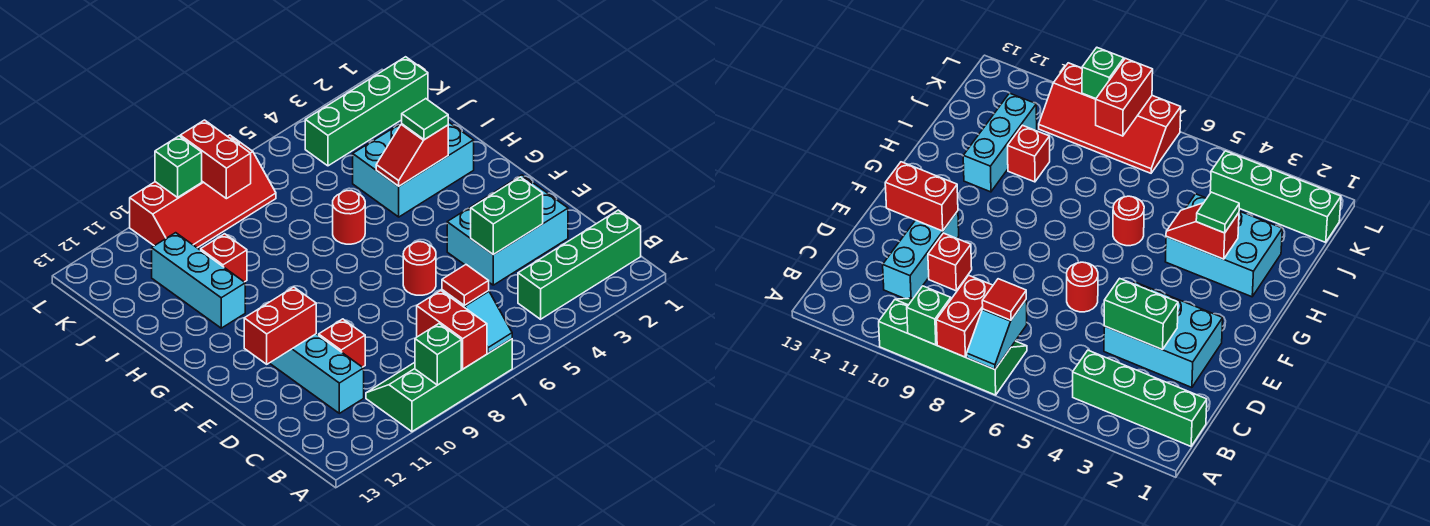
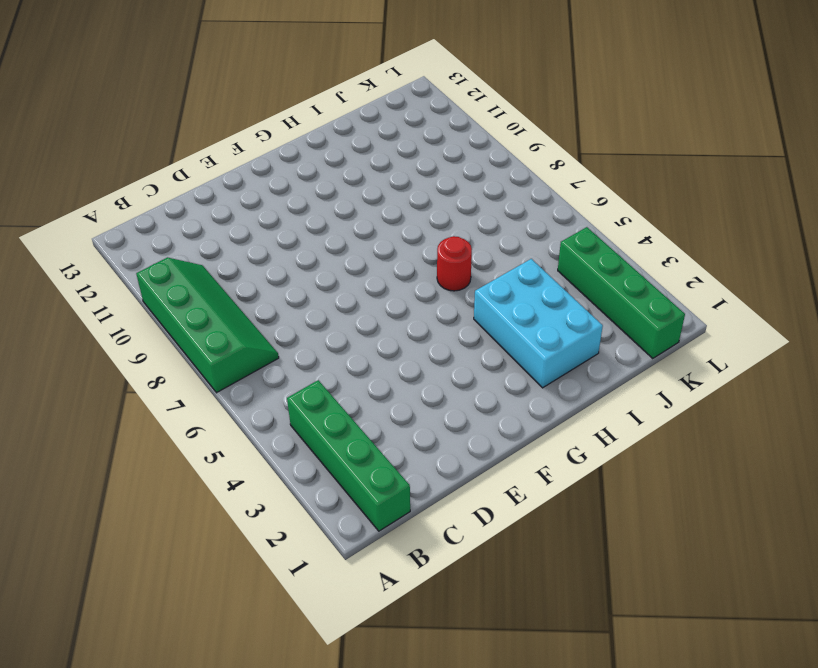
none -> cyan 1x3 brick [270,334,364,413]
none -> cyan 2x3 brick [447,175,568,285]
none -> red 1x1 brick [319,319,365,367]

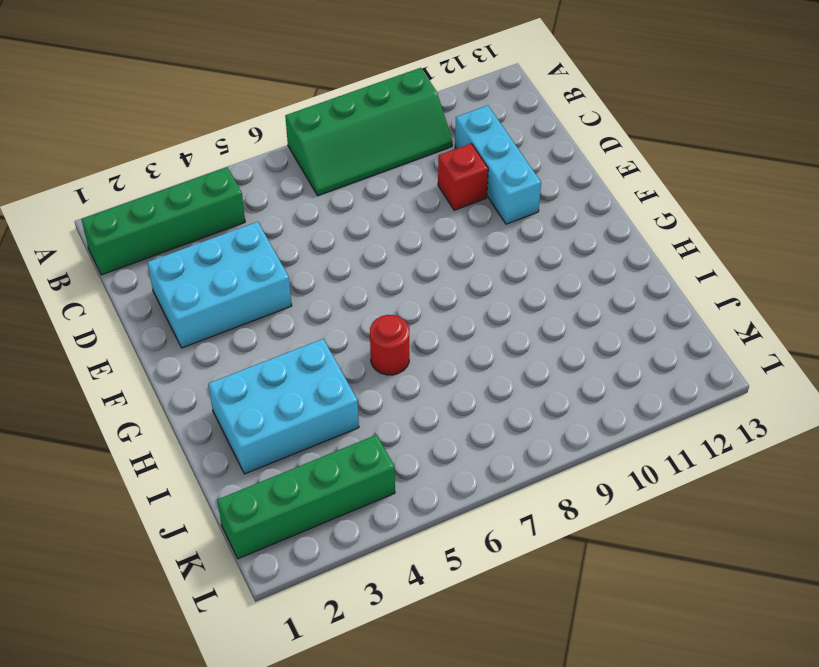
none -> red 1x1 round brick [403,242,436,295]
none -> cyan 1x3 brick [152,233,245,328]
none -> red 1x1 brick [201,234,247,282]

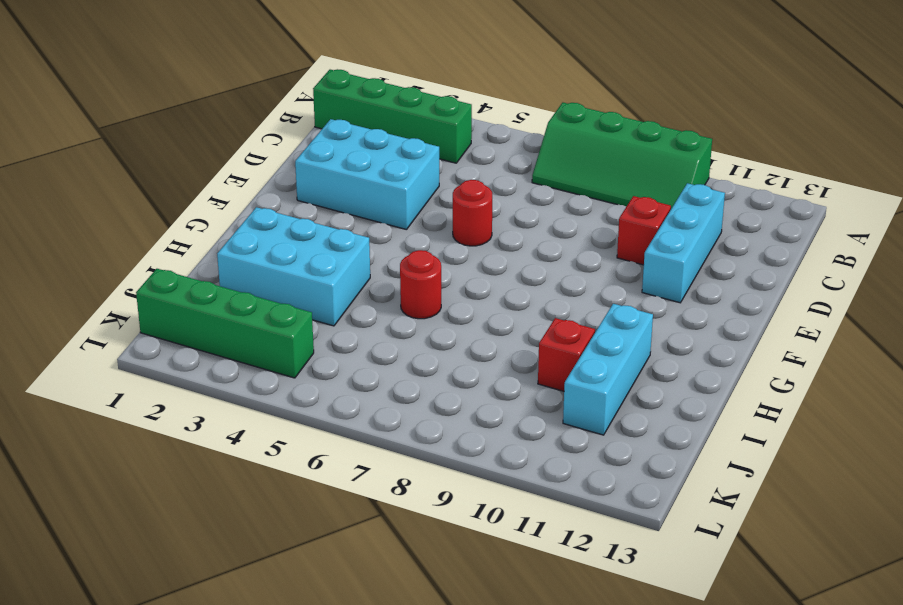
none -> red 2x4 slope [130,135,276,248]
none -> cyan 1x2 slope [442,290,512,353]
none -> red 1x2 brick [417,291,487,369]

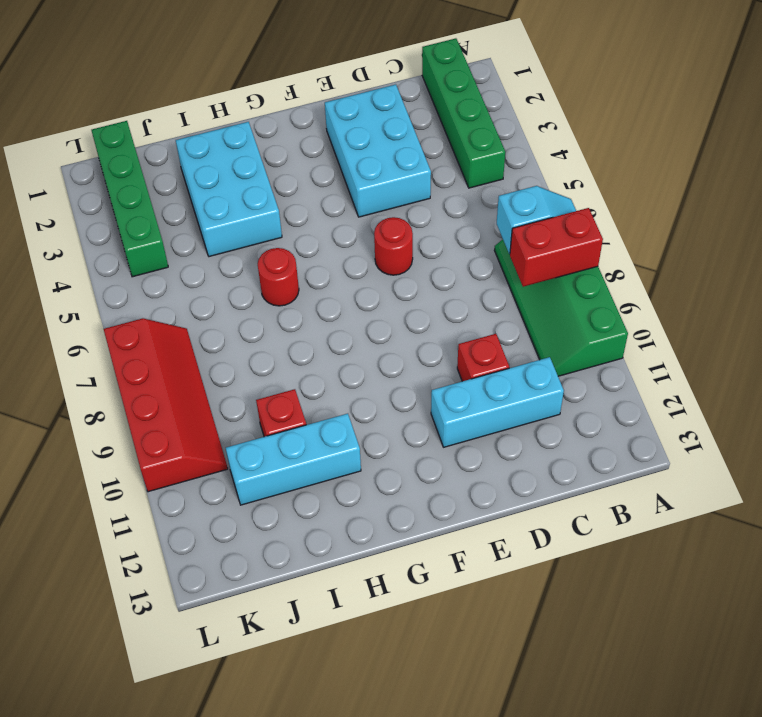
none -> green 1x1 brick [415,324,461,385]
none -> green 1x2 brick [471,177,543,255]
none -> red 1x2 brick [244,287,316,364]

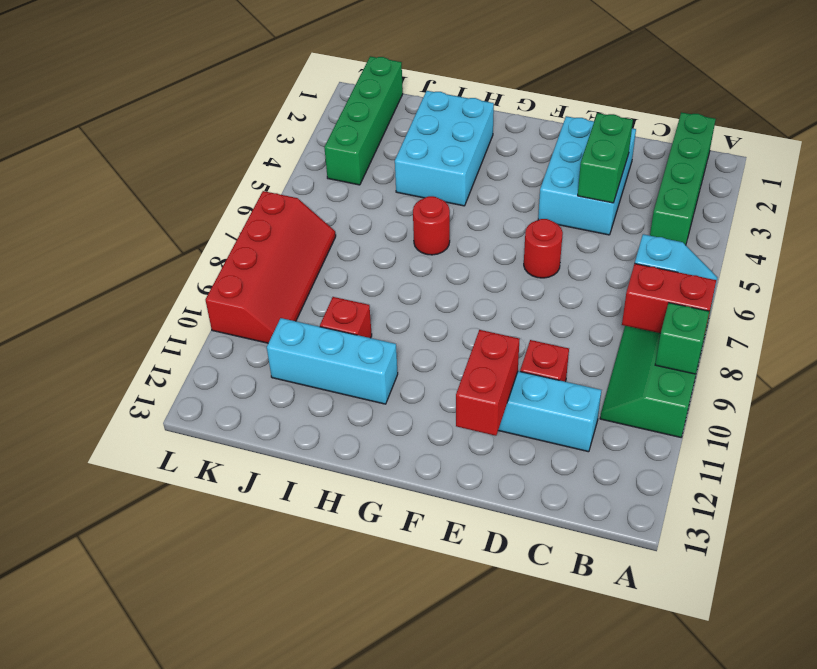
none -> red 1x2 slope [376,124,448,186]
none -> red 1x2 brick [180,120,251,199]
none -> green 1x1 brick [155,136,202,197]

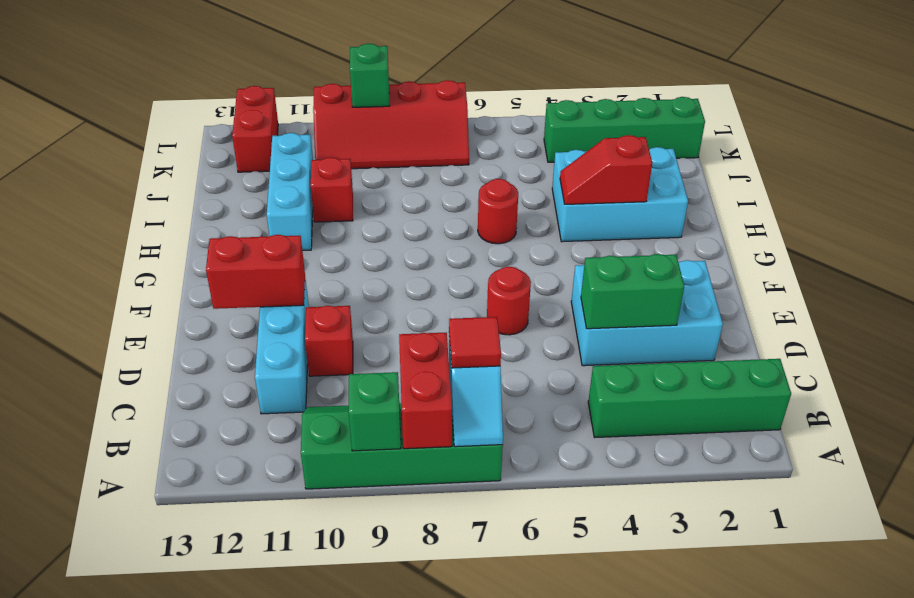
red 1x2 brick [232,86,278,172] -> red 1x2 brick moved to [180,120,251,199]
none -> green 1x1 tile [402,99,448,140]

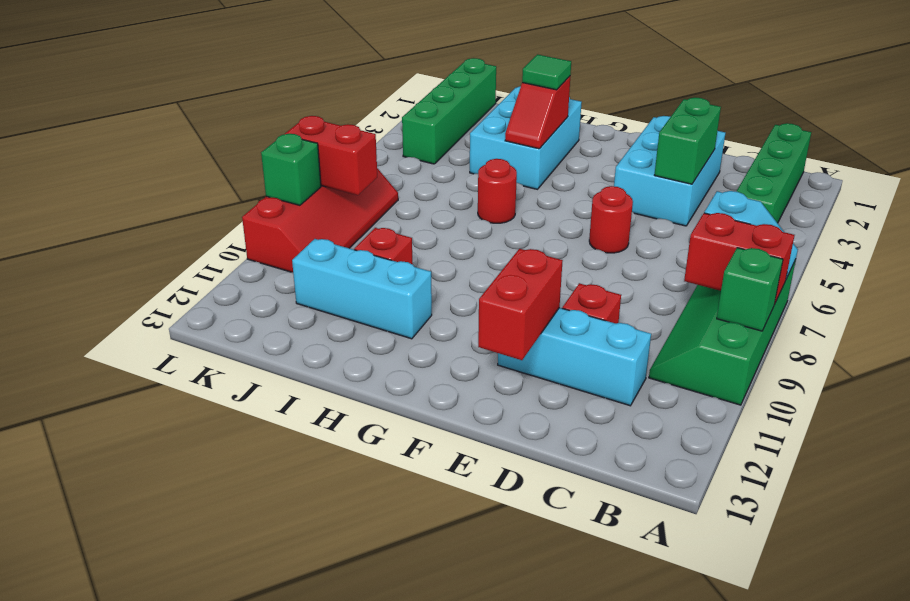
none -> red 1x1 tile [442,265,489,305]

